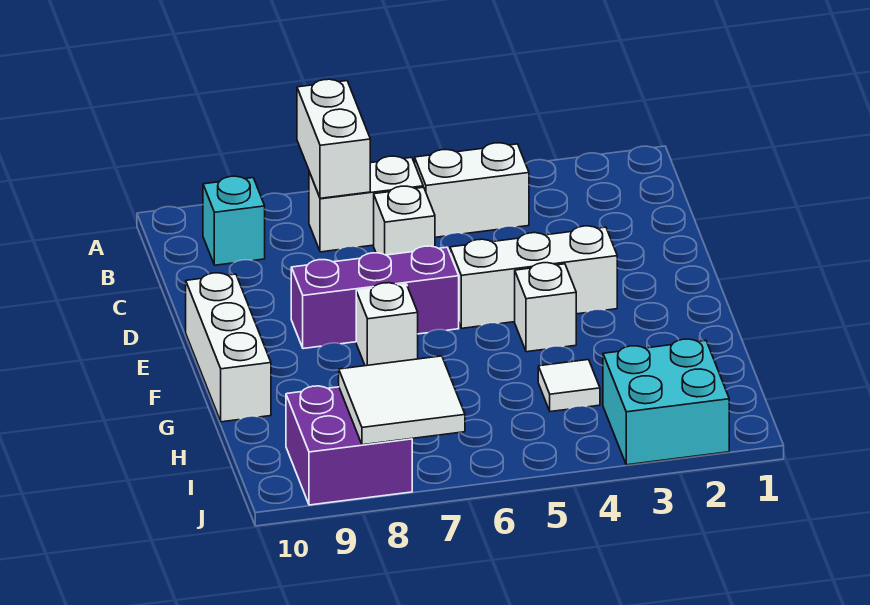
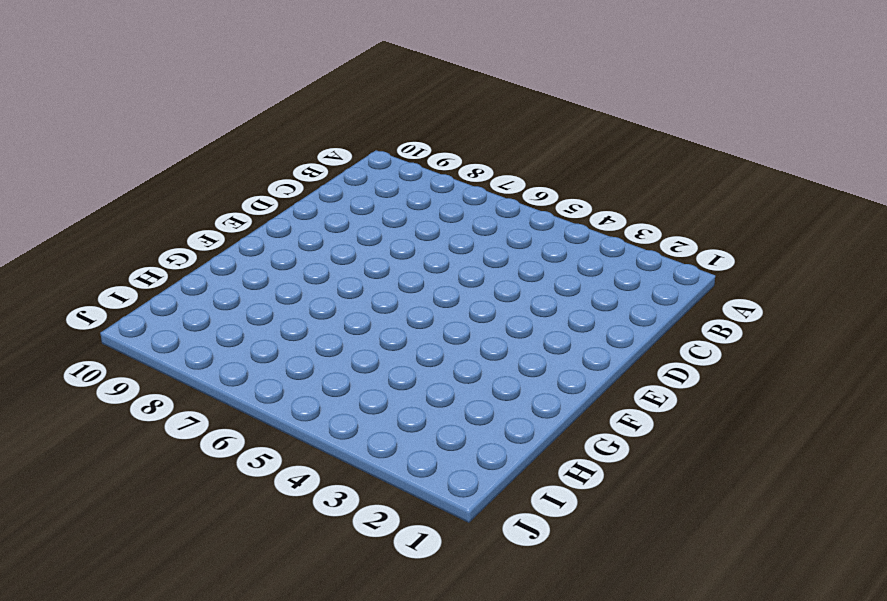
none -> white 1x2 brick [415,143,529,237]
none -> white 1x2 brick [309,156,423,252]
none -> cyan 1x1 brick [203,176,265,265]

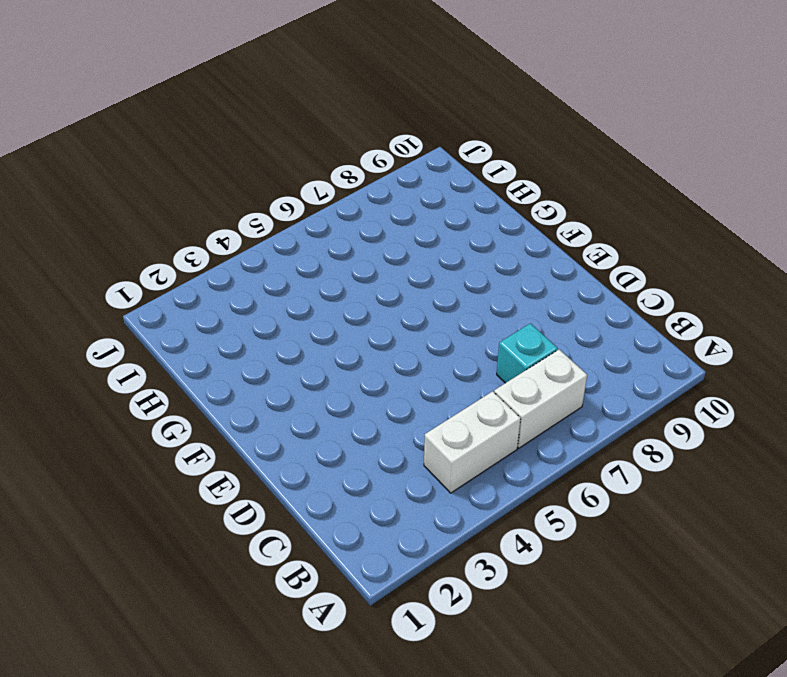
cyan 1x1 brick [497,323,558,383] -> cyan 1x1 brick moved to [203,176,265,265]
none -> white 1x1 brick [374,186,435,255]
none -> white 1x3 brick [450,226,617,328]
none -> purple 1x3 brick [291,246,459,349]

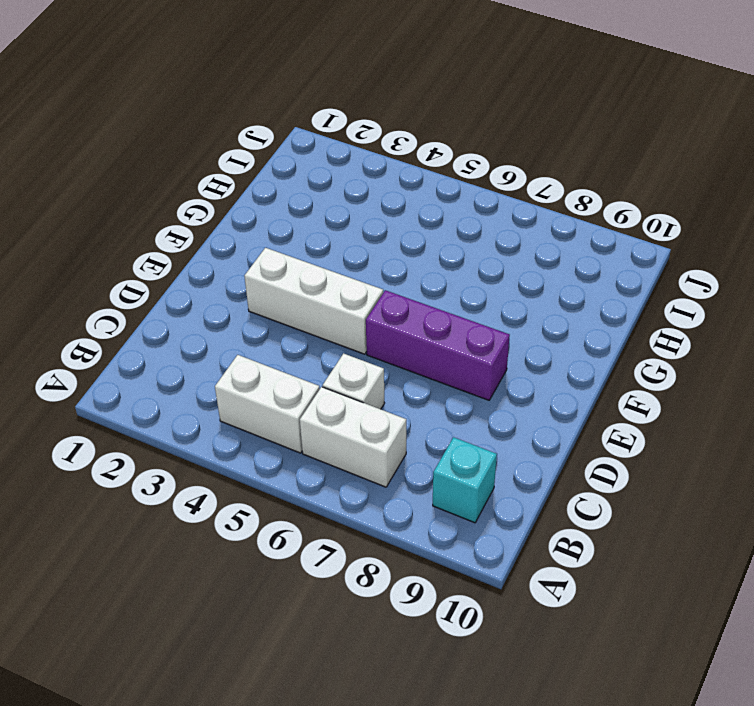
none -> white 1x3 brick [186,273,271,422]
none -> white 1x1 brick [515,263,576,352]
none -> white 1x1 brick [356,283,418,366]

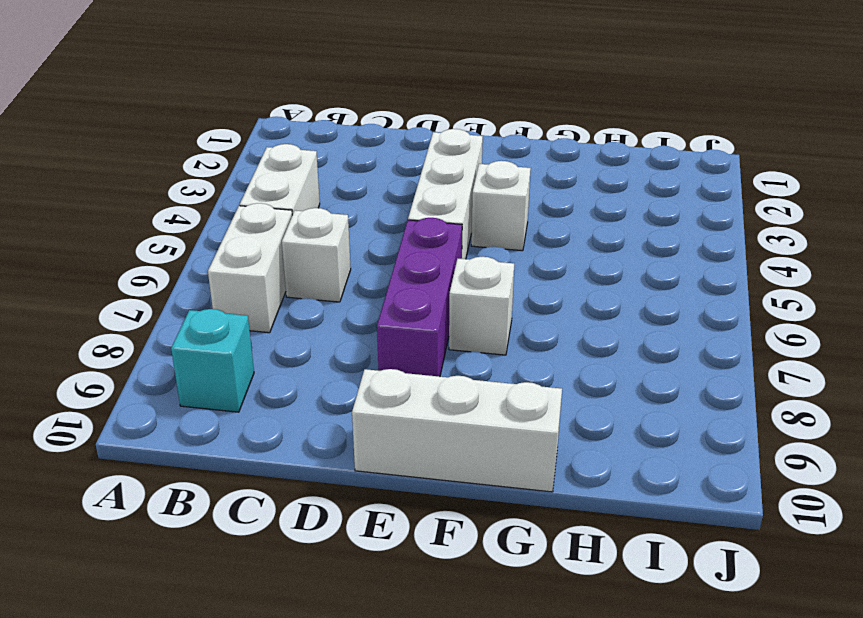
none -> white 1x1 tile [538,360,600,412]
none -> cyan 2x2 brick [603,339,729,465]
none -> purple 2x2 brick [286,386,412,505]

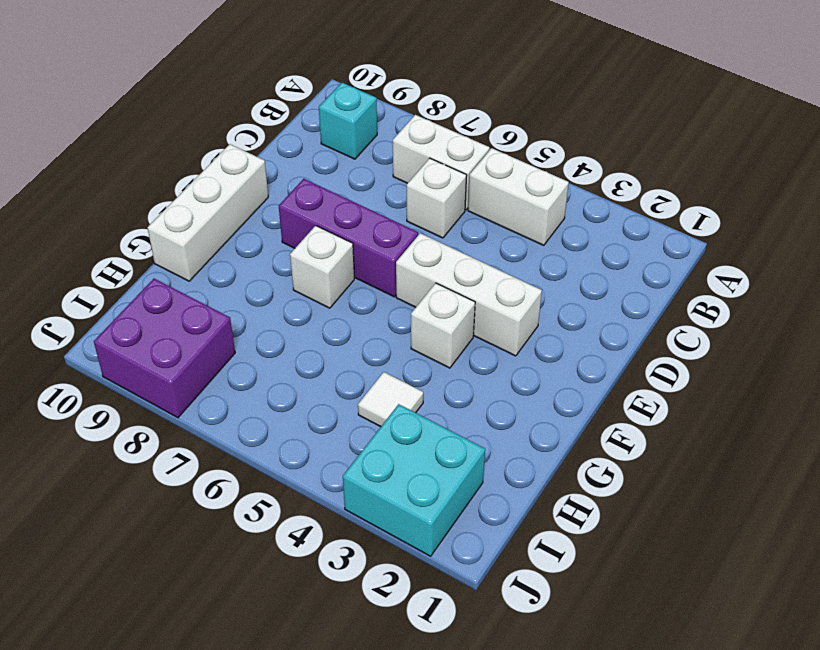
none -> white 1x2 brick [297,79,370,198]
none -> white 2x2 tile [339,356,465,445]

